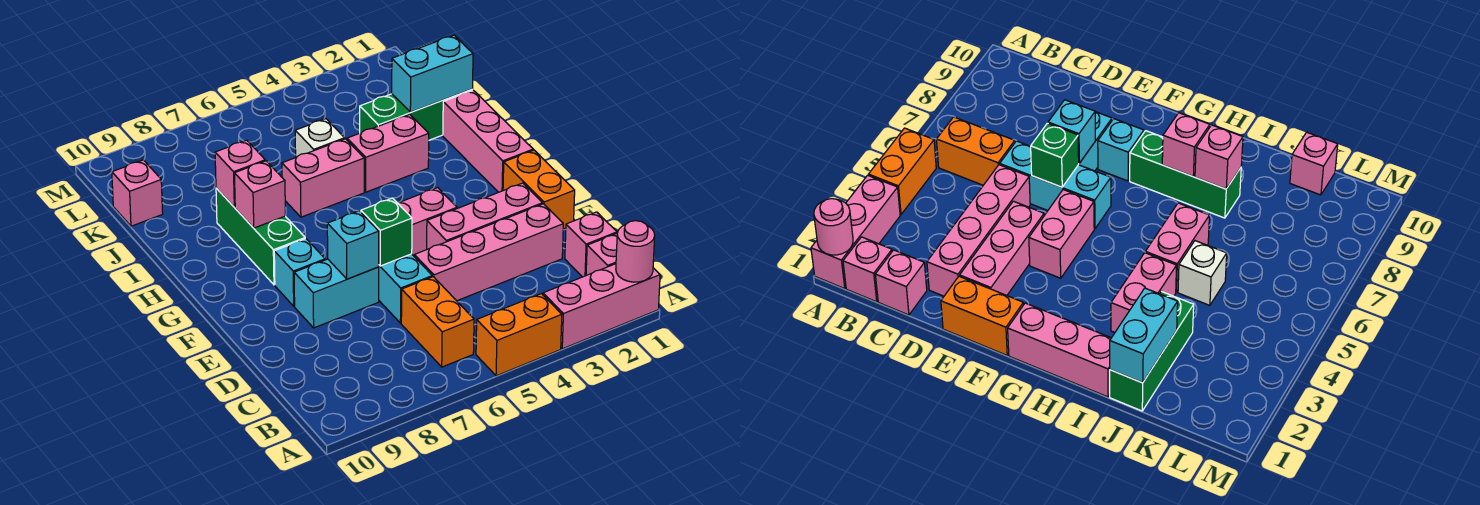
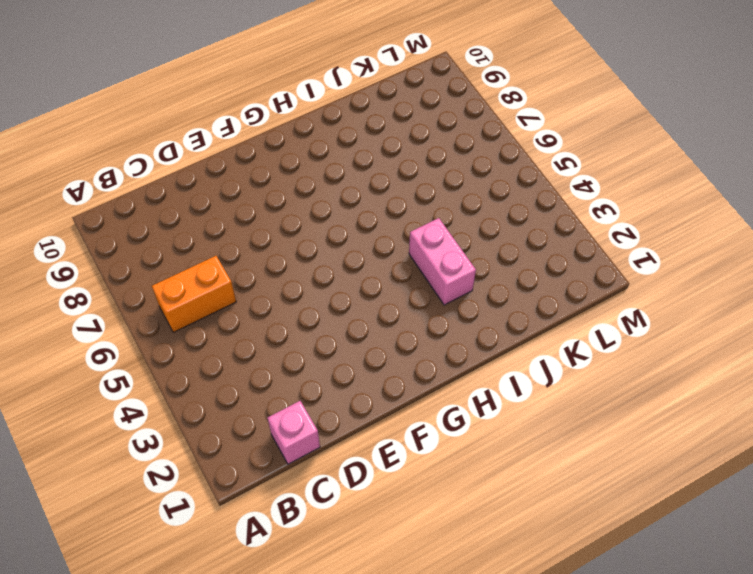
none -> pink 1x3 brick [543,264,660,349]
none -> orange 1x2 brick [476,294,562,376]
none -> pink 1x1 brick [586,234,617,275]

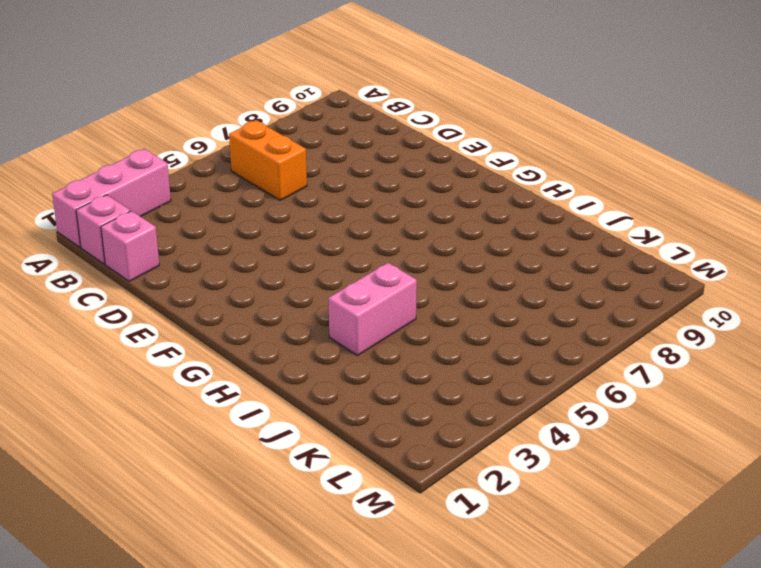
none -> orange 1x2 brick [476,294,562,376]
none -> pink 1x4 brick [414,204,563,301]
none -> cyan 1x3 brick [379,254,432,323]

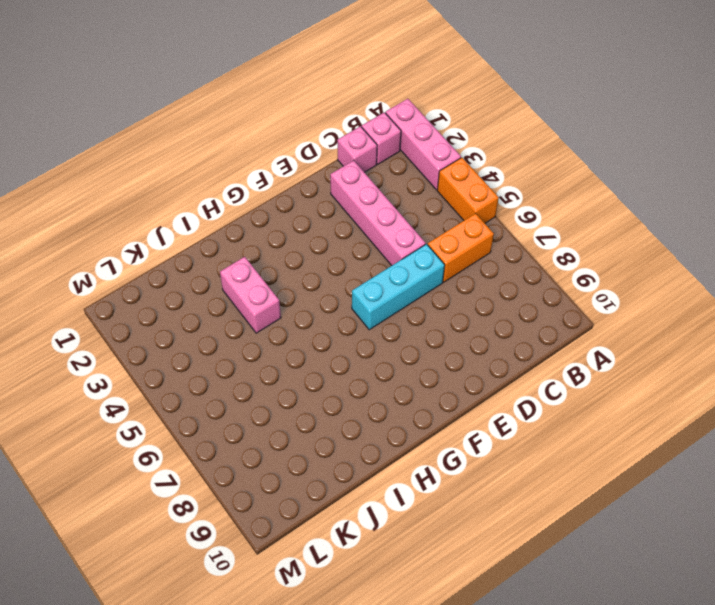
none -> orange 1x2 brick [503,150,575,229]
none -> pink 1x3 brick [427,183,542,249]
none -> cyan 1x2 brick [294,259,379,328]

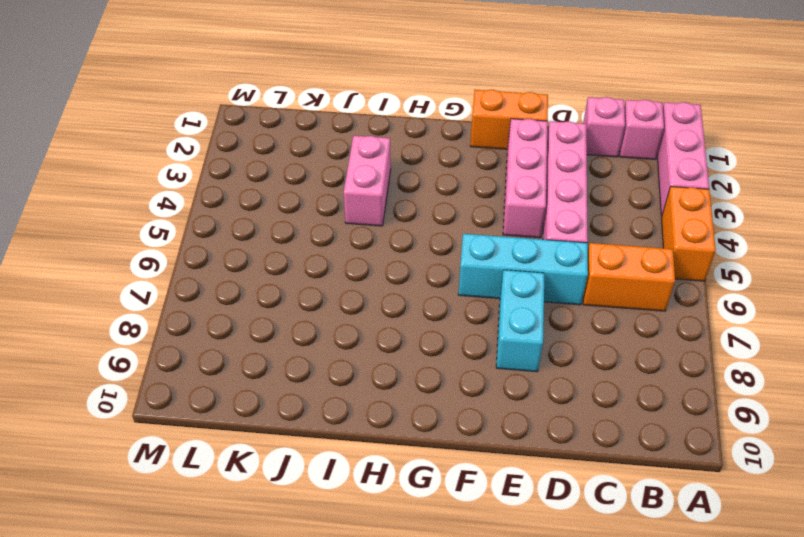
none -> pink 1x2 brick [398,188,457,256]
none -> cyan 1x1 brick [274,239,325,306]
none -> pink 1x3 brick [443,90,533,192]

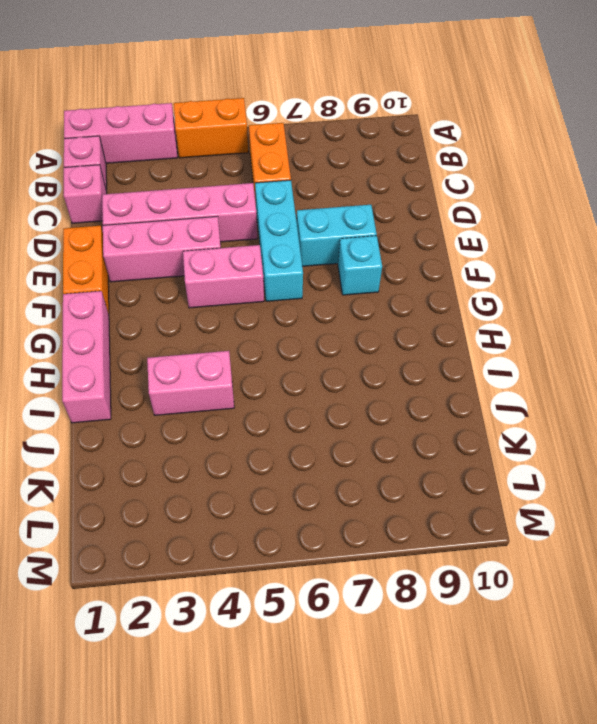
none -> green 1x3 brick [216,188,305,285]
none -> pink 1x2 brick [282,139,364,217]
none -> green 1x3 brick [360,89,472,140]

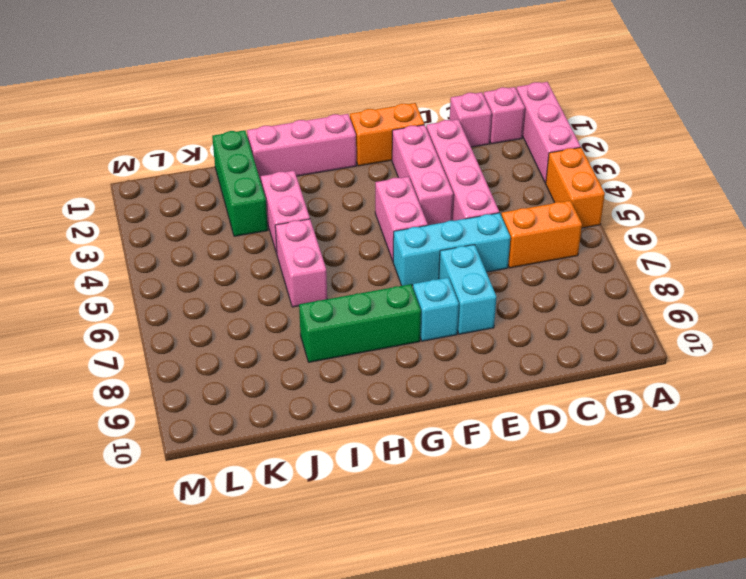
none -> white 1x1 brick [295,119,345,157]
none -> pink 1x1 brick [112,160,163,226]
none -> pink 1x1 round brick [616,221,655,282]

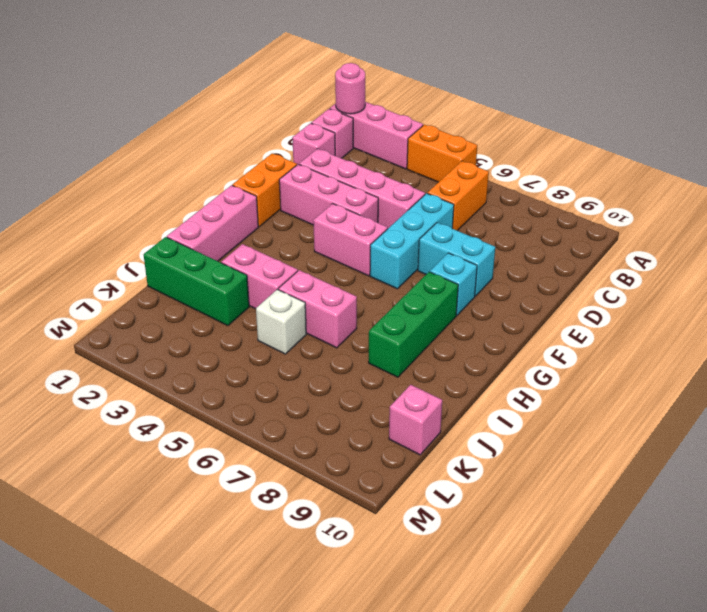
none -> green 1x1 brick [361,198,412,266]
none -> cyan 1x1 brick [327,211,379,279]
none -> pink 1x1 brick [234,161,285,228]

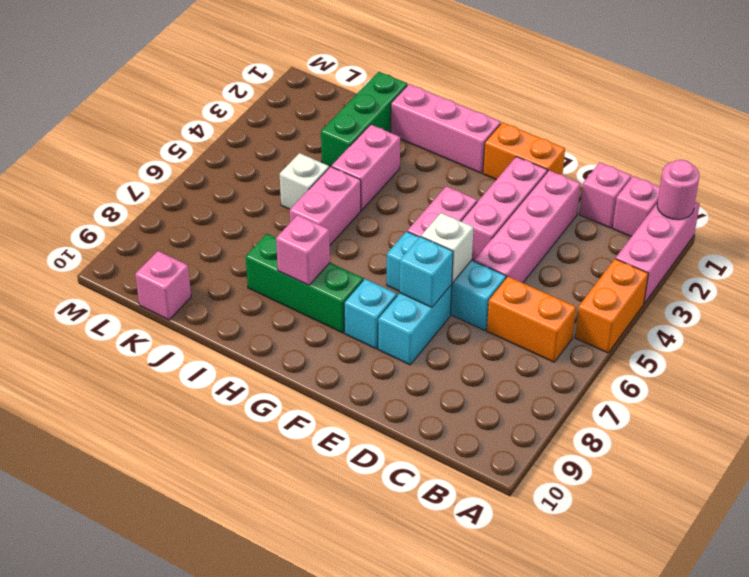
white 1x1 brick [421,213,474,283] -> green 1x1 brick [361,198,412,266]
none -> pink 1x1 brick [215,140,265,207]
none -> cyan 1x2 brick [392,35,473,112]

